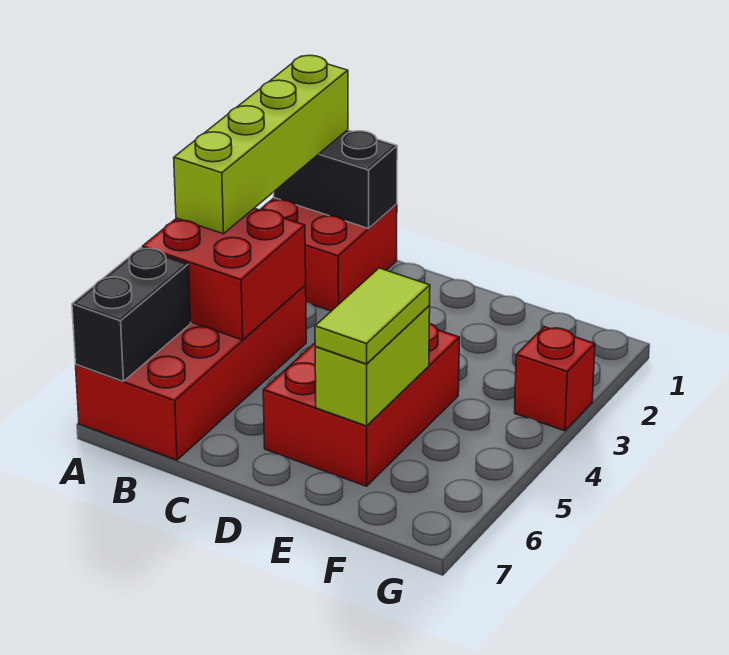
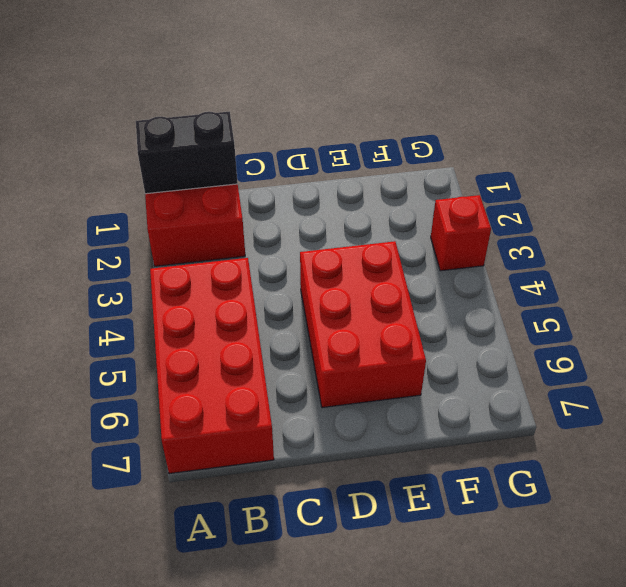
none -> red 2x2 brick [142,208,306,340]
none -> black 1x2 brick [72,248,191,382]

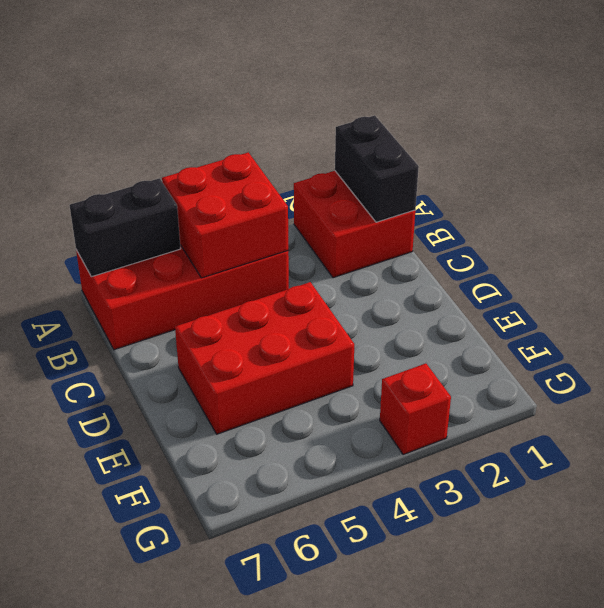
none -> lime 1x2 brick [315,306,430,426]
none -> lime 1x4 brick [174,55,348,234]

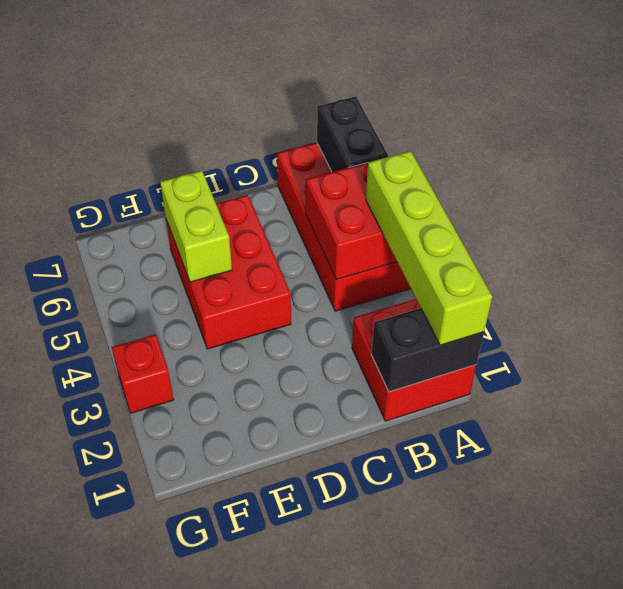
none -> lime 1x2 tile [315,268,430,364]

